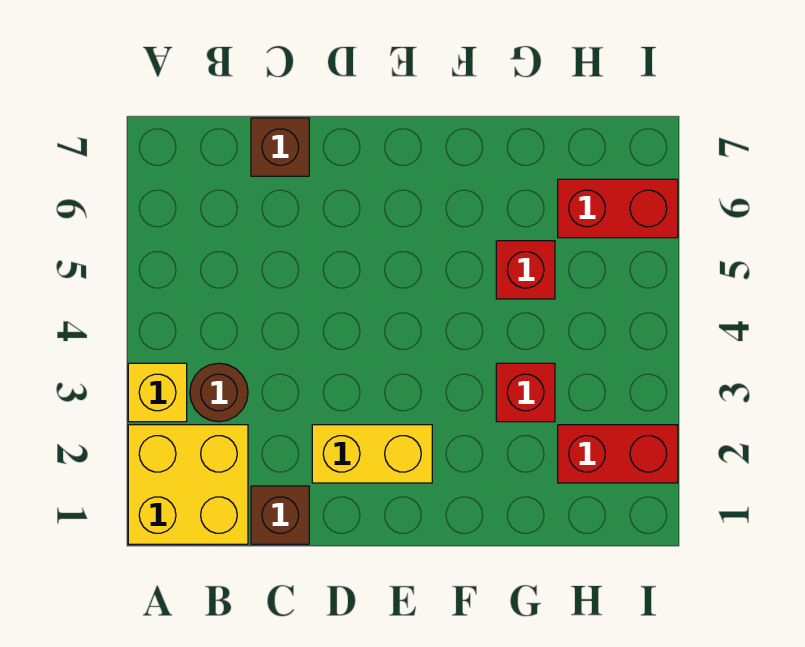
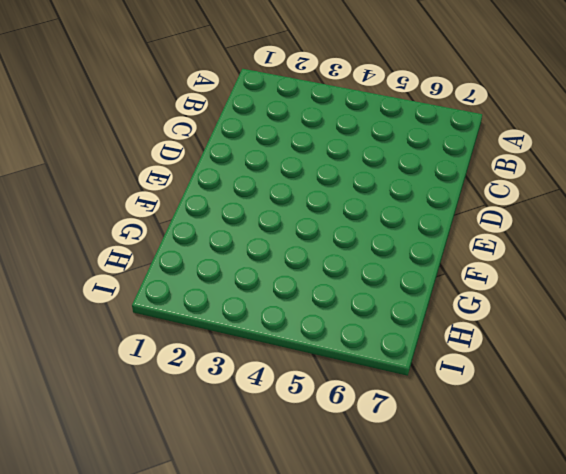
none -> yellow 2x2 brick [128,425,248,544]
none -> yellow 1x1 brick [128,363,187,422]

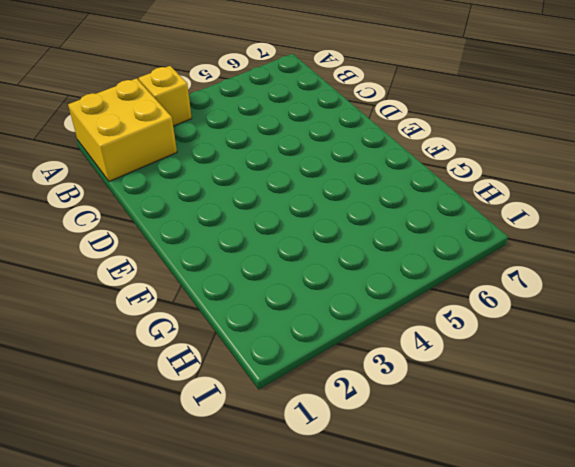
none -> brown 1x1 round brick [190,363,248,422]
none -> brown 1x1 brick [251,486,309,544]

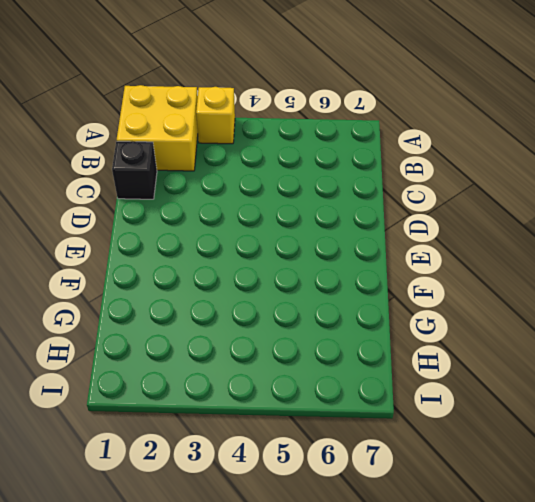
black 1x1 brick [112,141,157,199] -> brown 1x1 brick [251,486,309,544]
none -> brown 1x1 round brick [190,363,248,422]
none -> brown 1x1 brick [251,118,309,176]

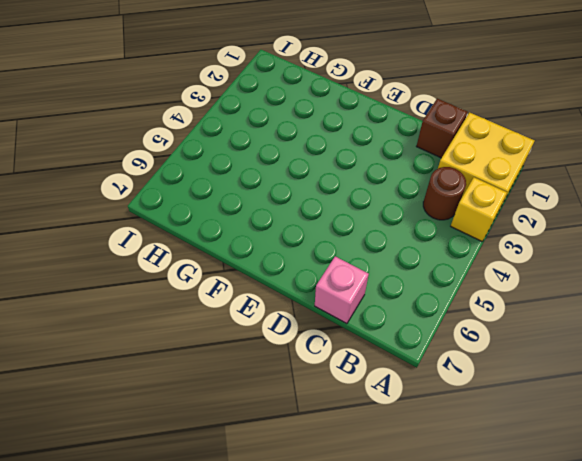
pink 1x1 brick [315,256,369,324] -> brown 1x1 brick [251,118,309,176]
none -> yellow 1x2 brick [312,425,432,483]
none -> red 1x1 brick [496,363,555,422]

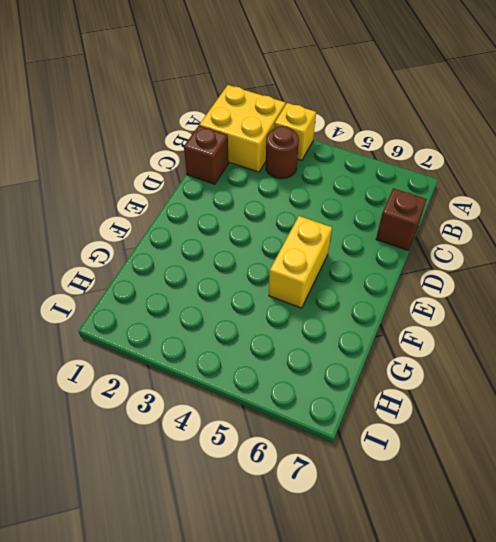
yellow 1x2 brick [269,216,332,308] -> yellow 1x2 brick moved to [312,425,432,483]
none -> red 1x1 brick [496,363,555,422]
none -> red 1x1 brick [496,241,555,299]

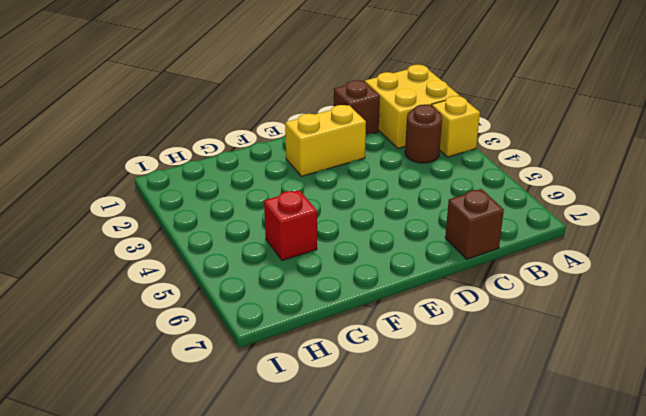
none -> red 1x1 brick [496,363,555,422]
none -> red 1x2 brick [558,425,678,483]

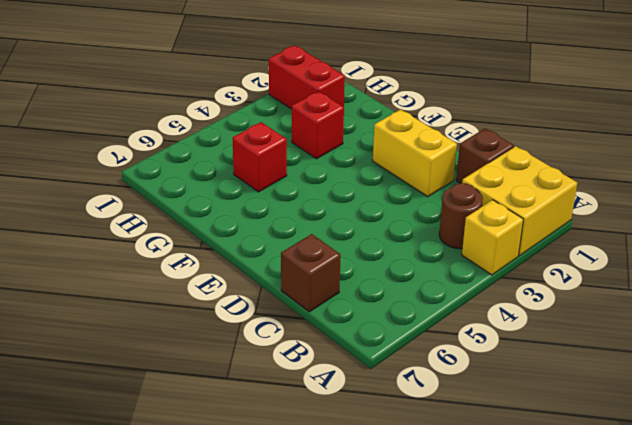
none -> red 1x2 brick [558,179,678,238]

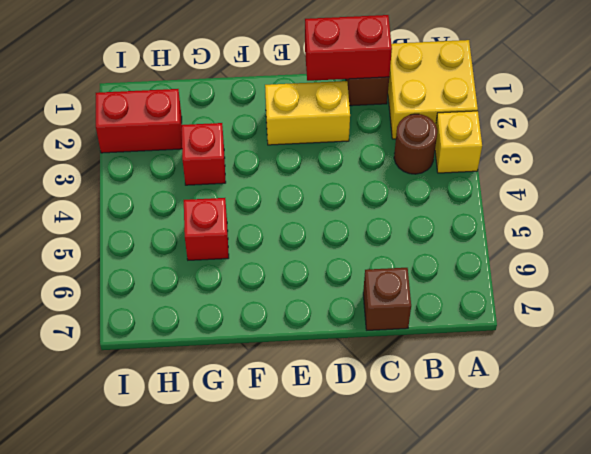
red 1x2 brick [305,15,392,81] -> red 1x2 brick moved to [558,179,678,238]

